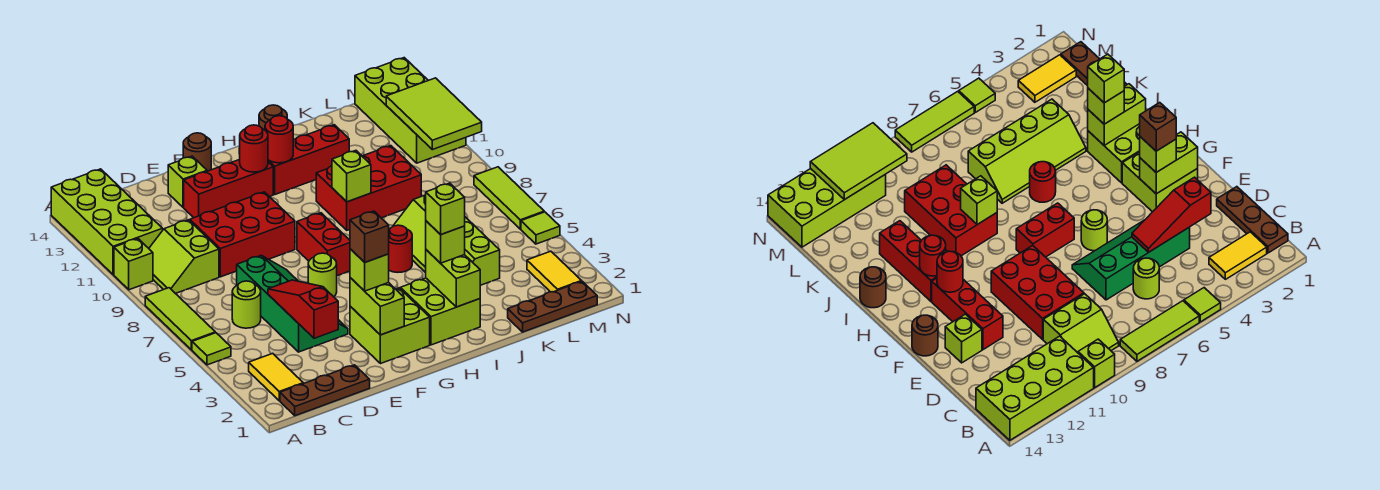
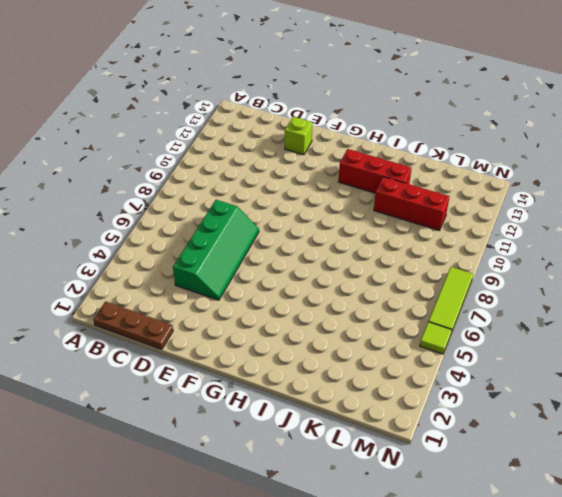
red 1x3 brick [374,177,450,230] -> red 1x3 brick moved to [184,160,273,218]
none -> lime 1x1 tile [192,333,231,365]
none -> lime 1x3 tile [145,288,215,350]
none -> lime 1x1 brick [114,239,153,290]
none -> lime 2x4 brick [51,169,163,275]

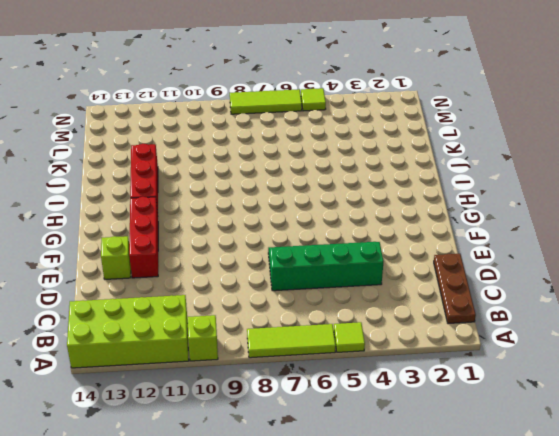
none -> yellow 1x2 tile [249,353,303,401]
none -> lime 2x2 slope [149,220,219,294]
none -> lime 1x1 round brick [232,281,261,328]
none -> red 2x3 brick [190,192,295,277]

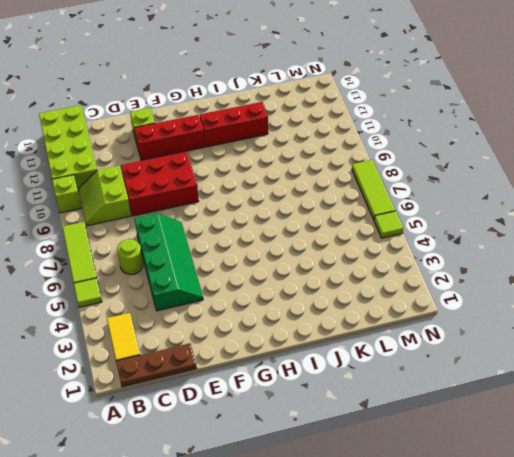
none -> lime 2x2 brick [350,288,430,364]
none -> lime 1x1 round brick [308,253,337,297]
none -> brown 1x1 round brick [183,133,211,171]
none -> red 1x2 brick [297,213,350,276]

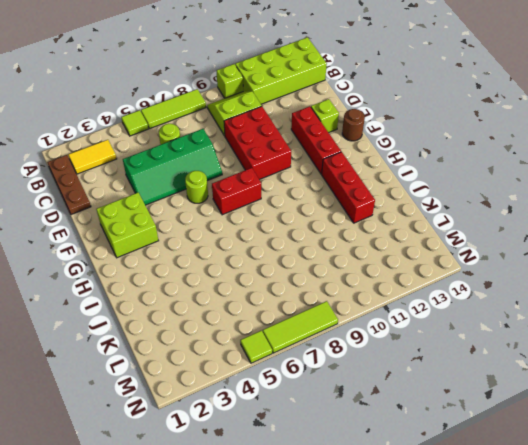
none -> lime 2x2 brick [400,278,480,345]
none -> red 1x1 round brick [389,225,412,272]
none -> red 2x3 brick [316,146,421,230]
none -> brown 1x1 round brick [259,105,287,130]

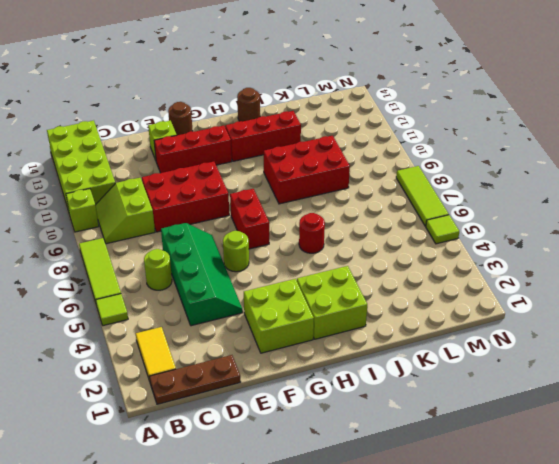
none -> lime 2x4 slope [393,195,500,285]
none -> brown 1x3 plate [508,281,597,332]
none -> yellow 1x2 tile [527,251,582,292]
none -> lime 2x4 brick [355,58,466,163]

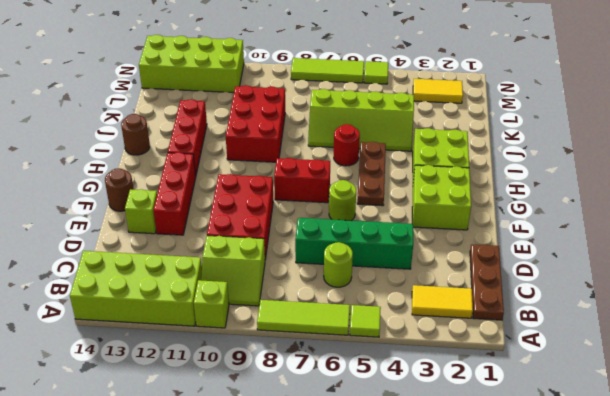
brown 1x3 plate [357,142,386,206] -> brown 1x3 plate moved to [508,281,597,332]
none -> red 1x3 slope [268,280,338,338]
none -> lime 1x2 brick [350,278,404,335]
none -> red 1x1 round brick [240,125,268,172]
none -> red 1x1 round brick [265,116,293,163]

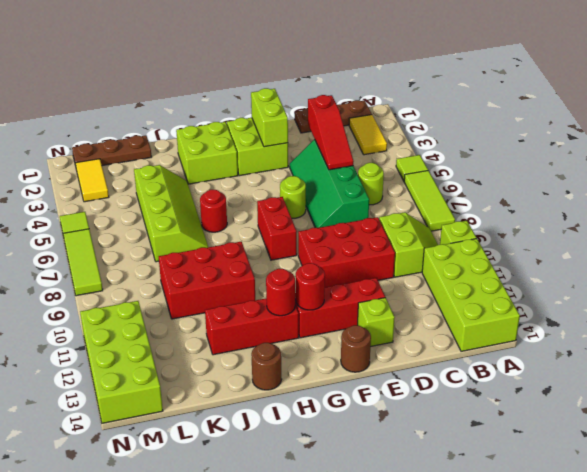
none -> lime 1x2 brick [426,250,480,307]
none -> lime 1x1 brick [332,151,371,202]
none -> lime 2x3 tile [386,78,482,150]
none -> lime 1x1 brick [350,249,389,291]

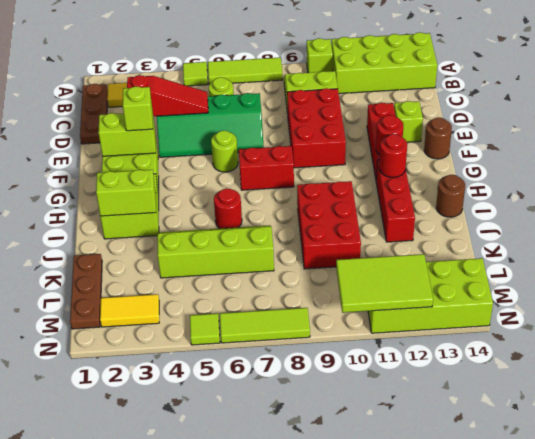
none -> lime 1x1 brick [332,151,371,202]
none -> lime 1x1 brick [426,221,465,263]
none -> brown 1x1 brick [350,211,389,262]
none -> lime 1x1 brick [426,183,465,235]

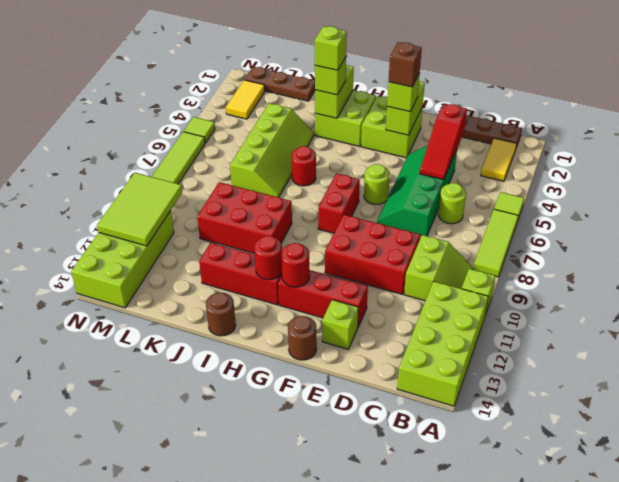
none -> lime 1x1 brick [332,151,371,202]

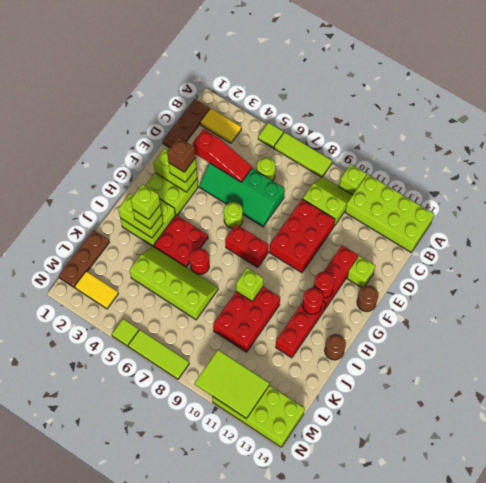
red 2x2 plate [154,215,208,267] -> none

